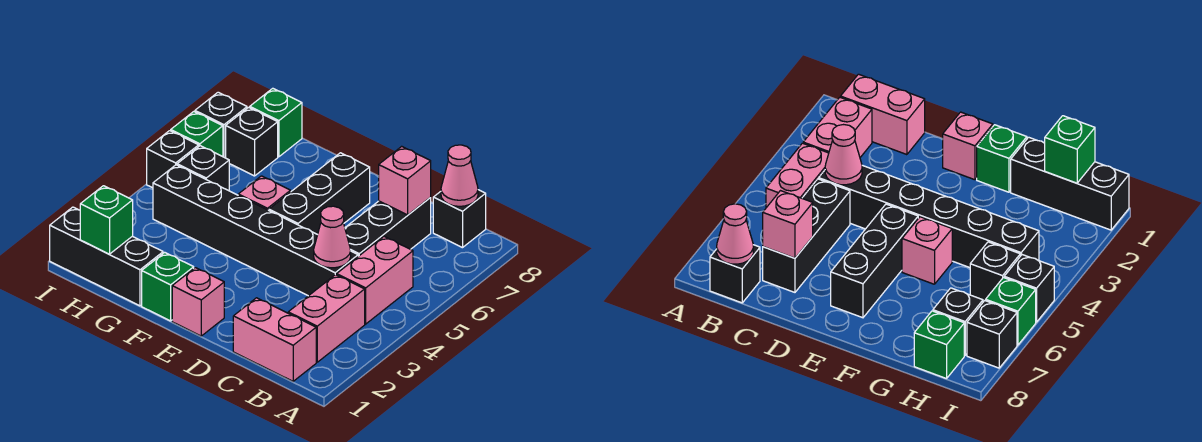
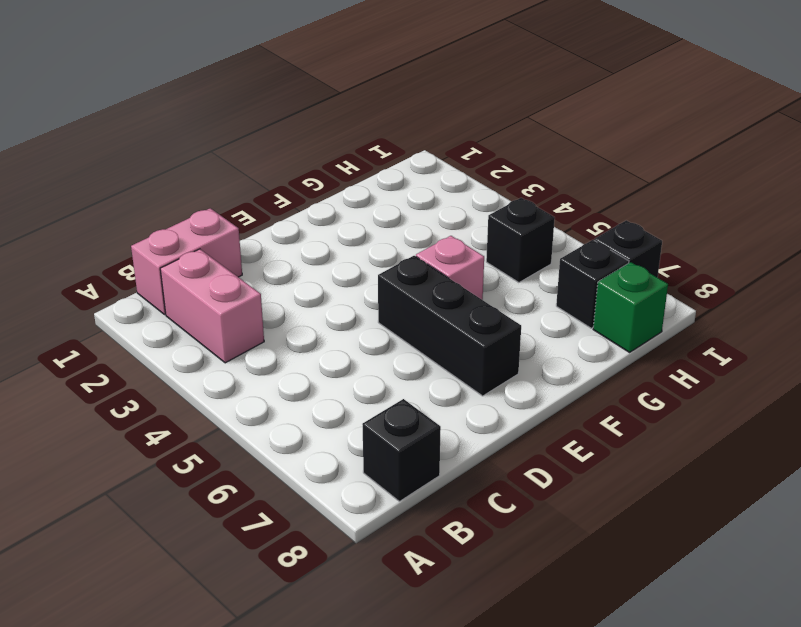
none -> pink 1x2 brick [337,237,413,324]
none -> black 1x6 brick [153,165,358,296]
none -> black 1x3 brick [345,198,431,256]

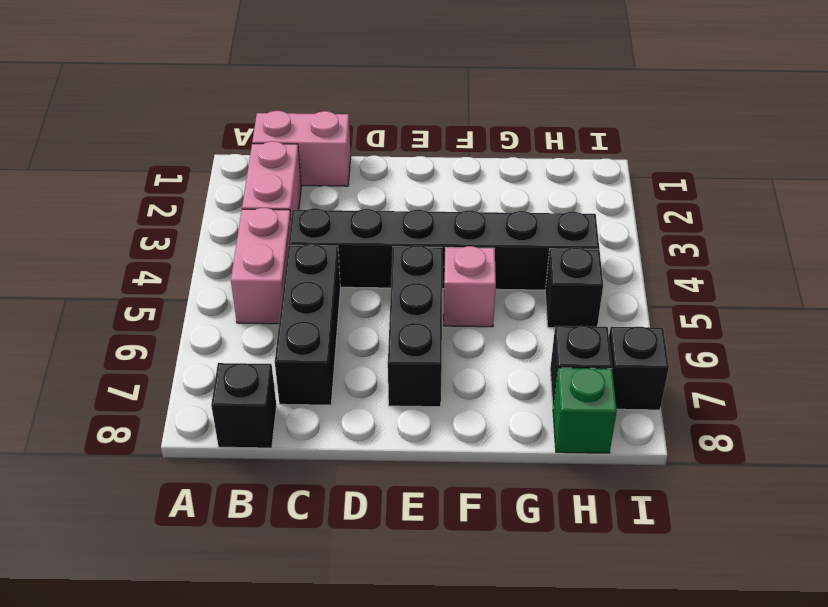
none -> pink 1x1 brick [172,268,224,336]
none -> green 1x1 brick [142,252,194,321]
none -> black 1x3 brick [50,207,163,306]

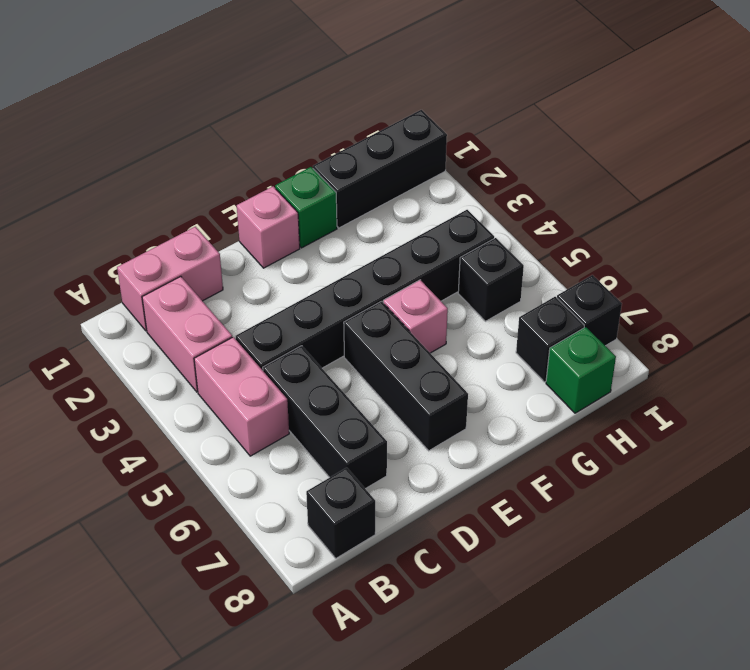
none -> black 1x1 brick [147,131,199,188]
none -> green 1x1 brick [171,112,223,157]
none -> pink 1x1 cone [441,145,478,206]

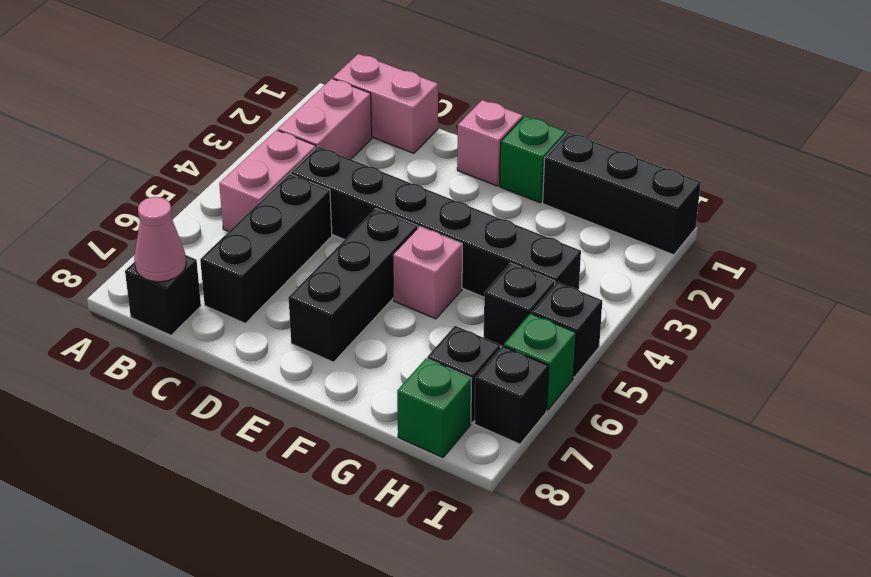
none -> pink 1x1 cone [314,206,351,268]
none -> pink 1x1 brick [379,146,431,215]
none -> green 1x1 brick [80,186,133,254]

